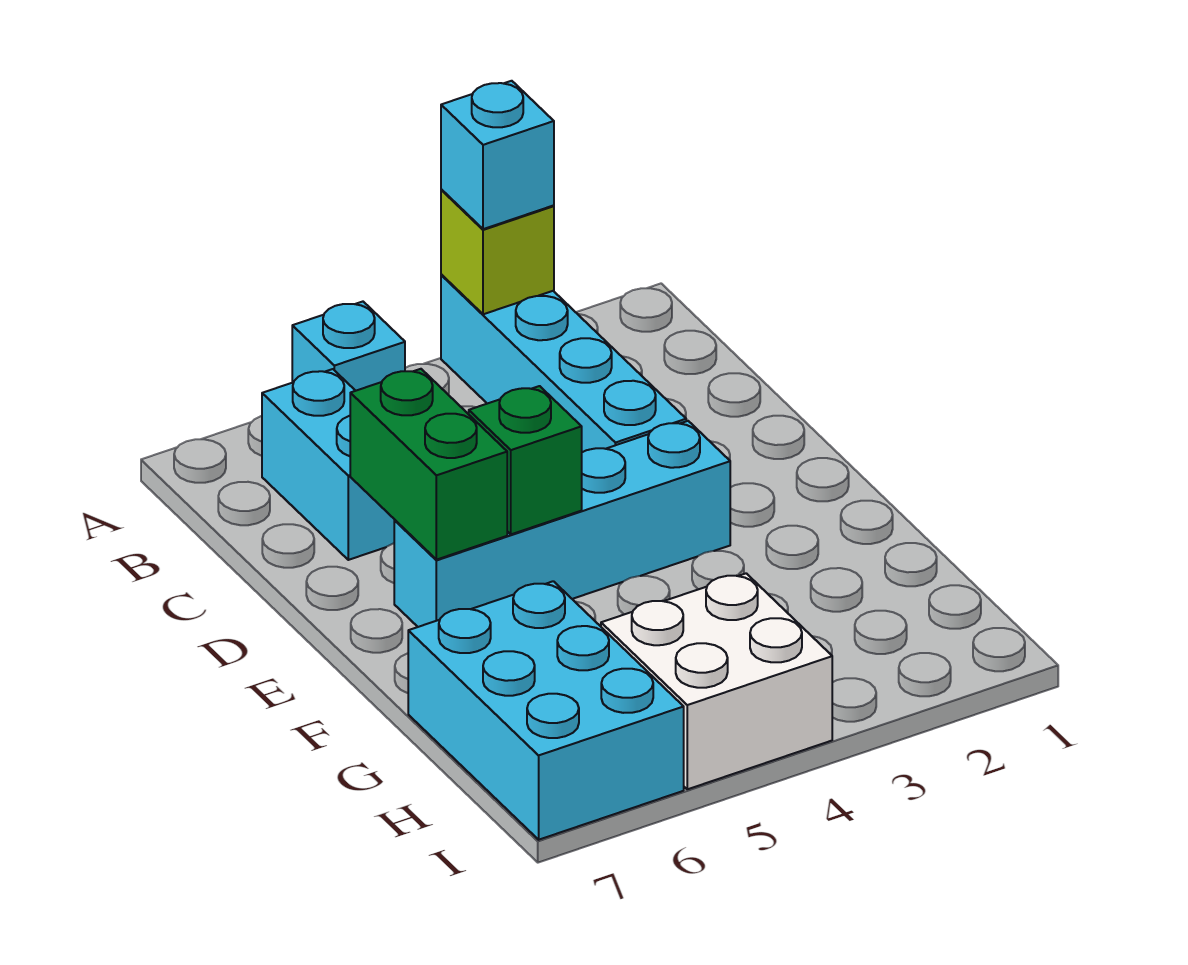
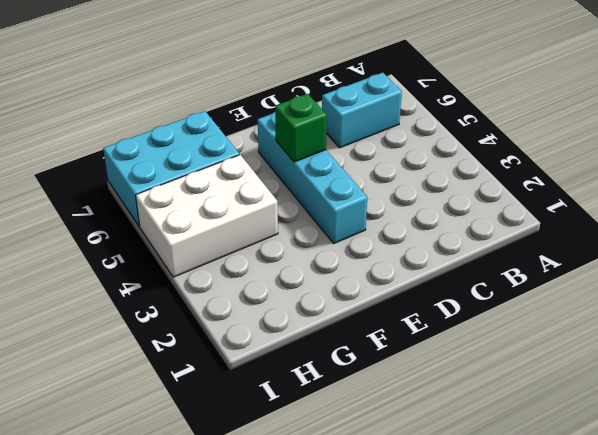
white 2x3 brick [136,155,278,277] -> white 2x2 brick [601,573,832,789]
none -> cyan 1x4 brick [441,275,686,452]
none -> cyan 1x1 brick [292,302,405,391]

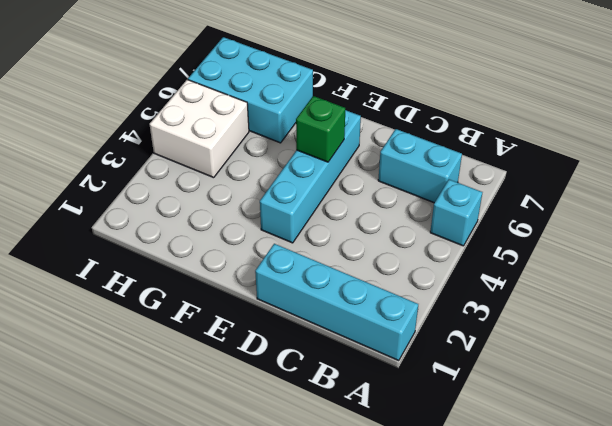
cyan 1x4 brick [255,244,418,361] -> cyan 1x4 brick moved to [441,275,686,452]
none -> lime 1x1 brick [441,190,554,314]
none -> green 1x2 brick [350,369,507,560]

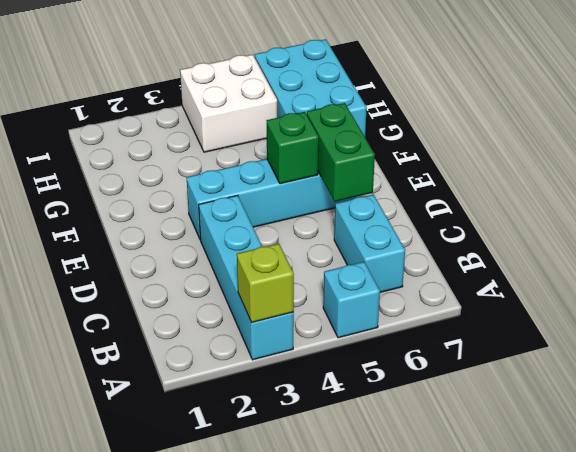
none -> cyan 1x1 brick [441,81,554,229]

